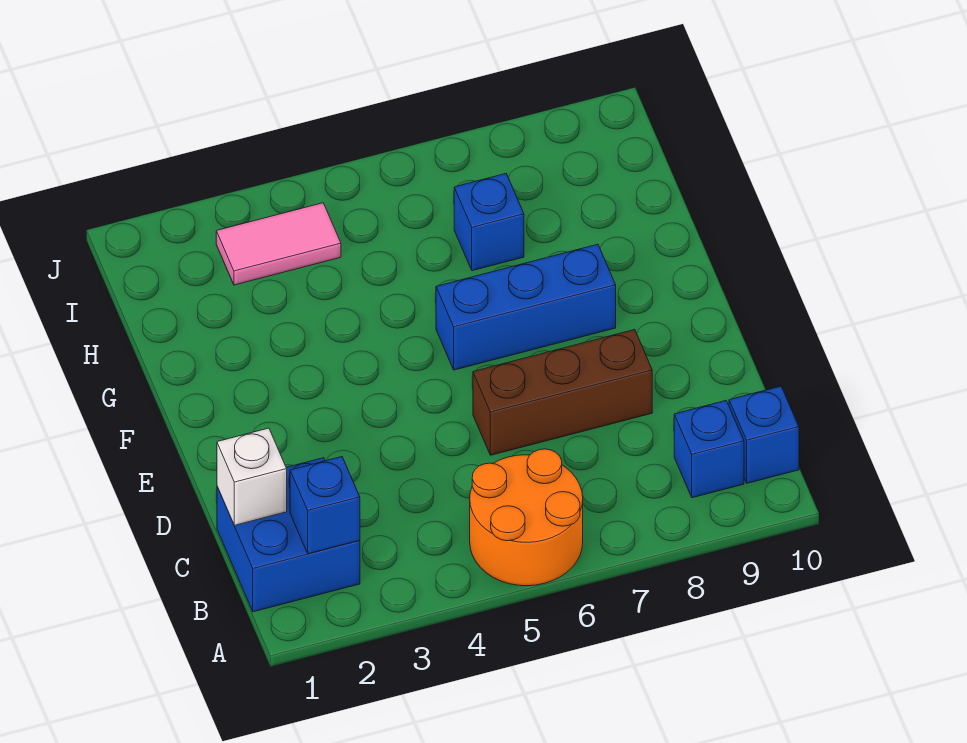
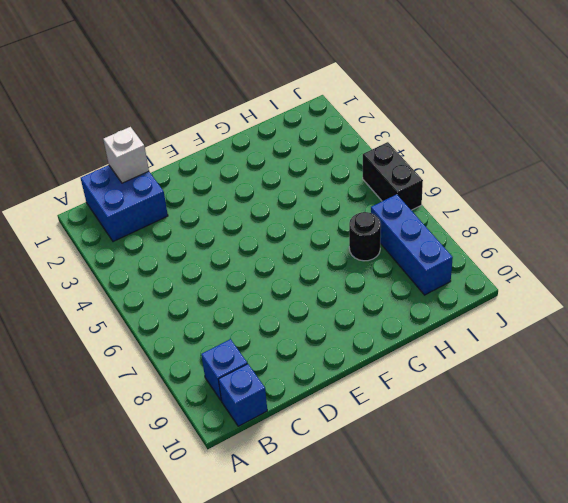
black 1x1 round brick [349,212,381,261] -> blue 1x1 brick [454,174,524,271]
blue 1x3 brick [371,194,453,295] -> blue 1x3 brick moved to [436,244,616,370]
black 1x2 brick [363,142,423,210] -> none
none -> orange 2x2 round brick [470,449,583,586]
none -> brown 1x3 brick [473,330,652,455]

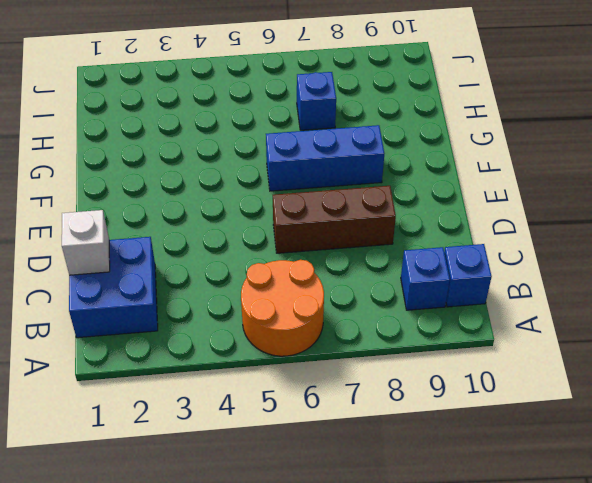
none -> pink 1x2 tile [216,203,341,285]
none -> blue 1x1 brick [290,457,360,554]

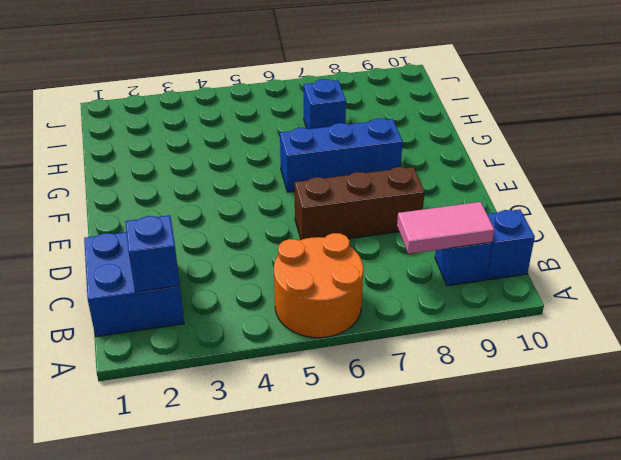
pink 1x2 tile [397,202,494,254] -> pink 1x2 tile moved to [216,203,341,285]
none -> white 1x1 brick [217,428,287,525]

